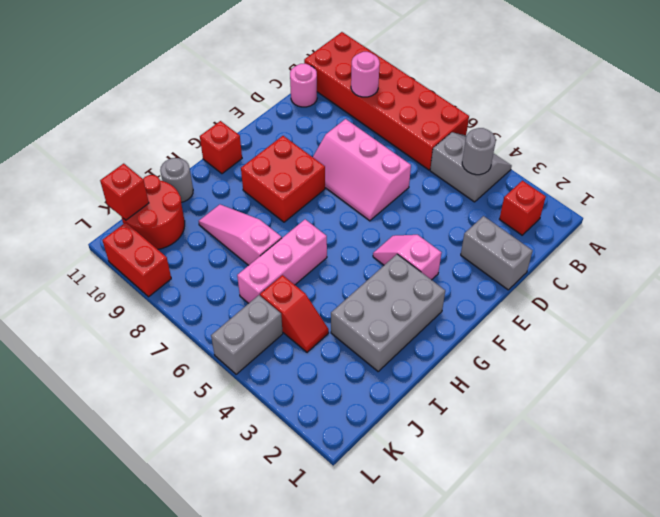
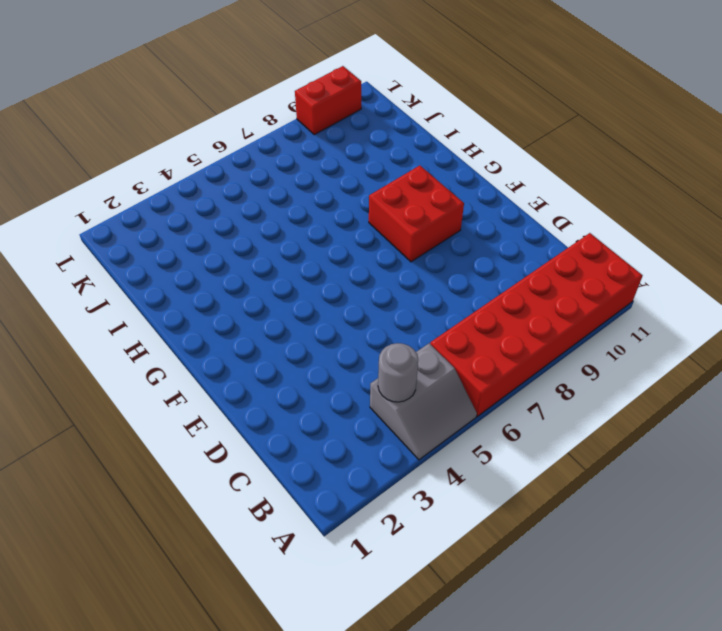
none -> red 1x1 brick [499,181,546,235]
none -> pink 1x1 round brick [290,64,317,107]
none -> grey 1x2 brick [461,216,533,290]

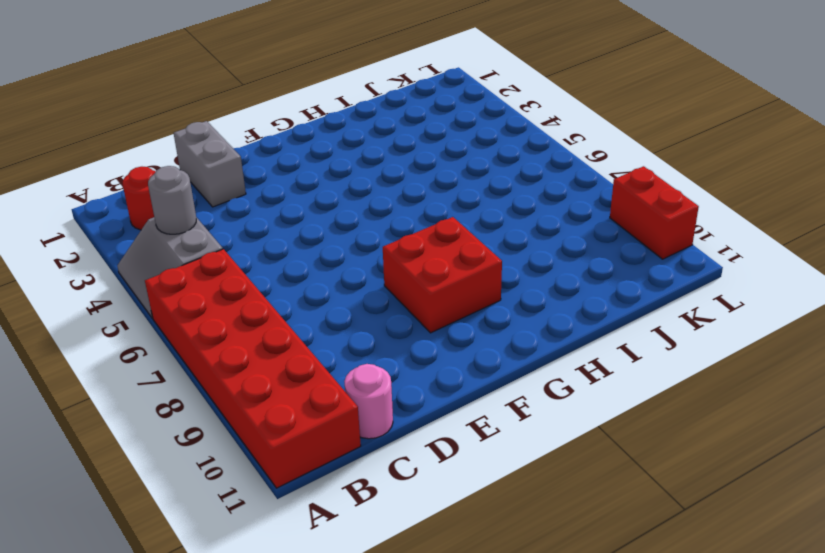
red 1x1 round brick [122,167,156,230] -> red 1x1 brick [499,181,546,235]
none -> pink 2x3 slope [313,119,411,221]
none -> pink 1x2 slope [373,235,441,280]
none -> grey 2x3 brick [331,254,445,371]

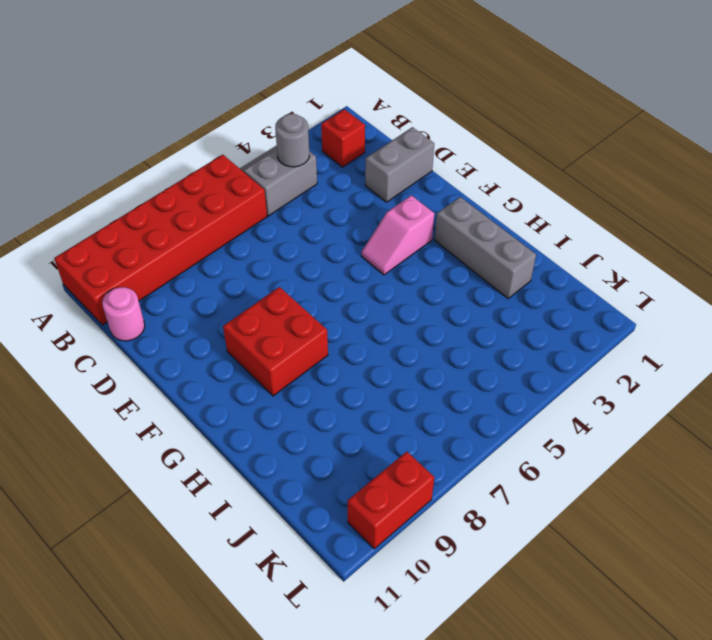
grey 1x3 brick [434,197,536,298] -> grey 2x3 brick [331,254,445,371]
none -> pink 2x3 slope [313,119,411,221]
none -> red 1x1 brick [200,121,242,174]
none -> pink 1x3 brick [237,219,327,303]

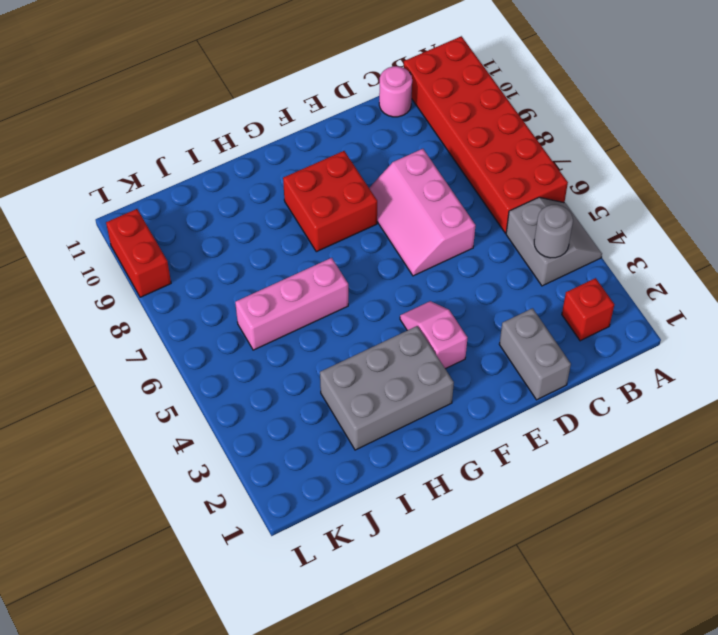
none -> red 1x1 brick [200,121,242,174]
none -> pink 1x3 slope [199,205,282,265]
none -> grey 1x1 round brick [160,158,193,202]

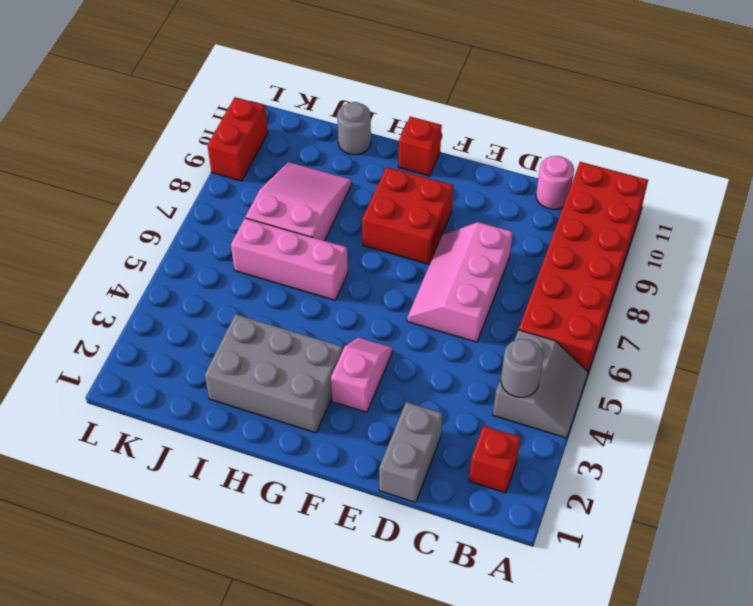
pink 2x3 slope [246,162,352,241] -> pink 1x3 slope [199,205,282,265]
none -> red 1x2 slope [260,275,329,352]
none -> red 2x2 round brick [122,175,185,249]
none -> grey 1x2 brick [211,295,283,374]

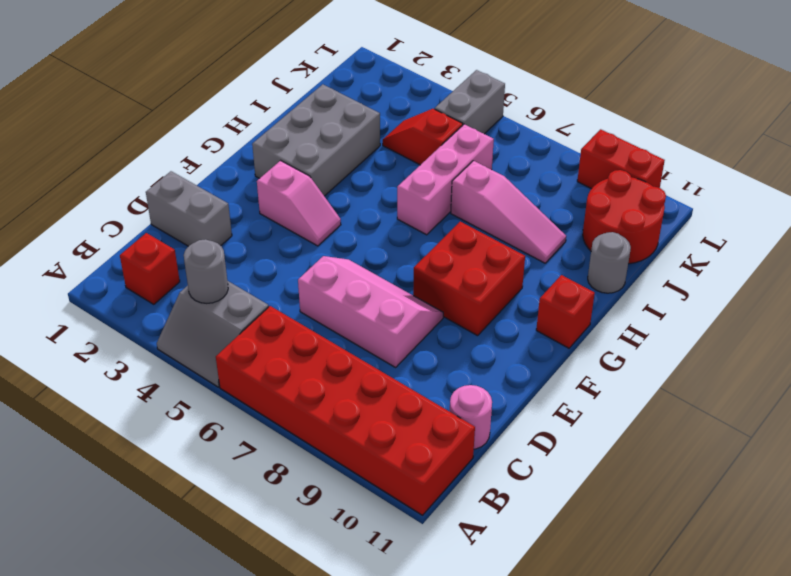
none -> pink 1x1 round brick [351,52,380,97]
none -> red 1x1 brick [100,164,149,220]

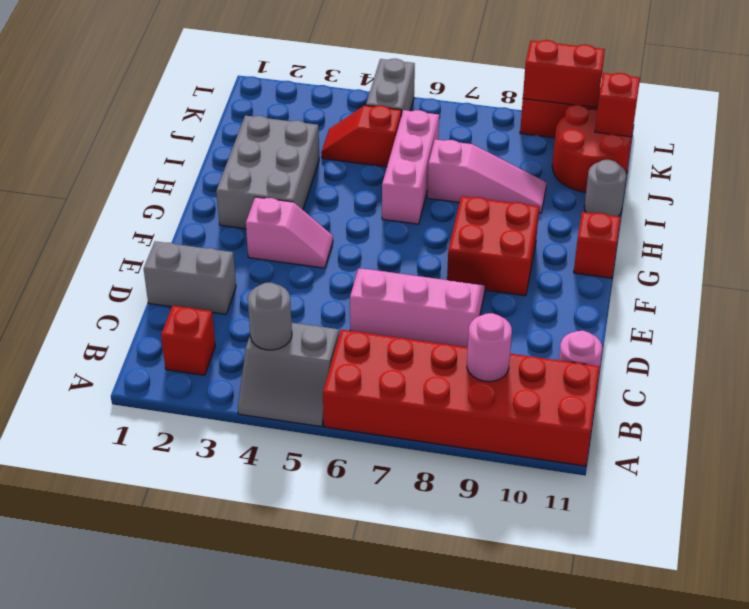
red 1x2 brick [523,40,605,108] -> none

